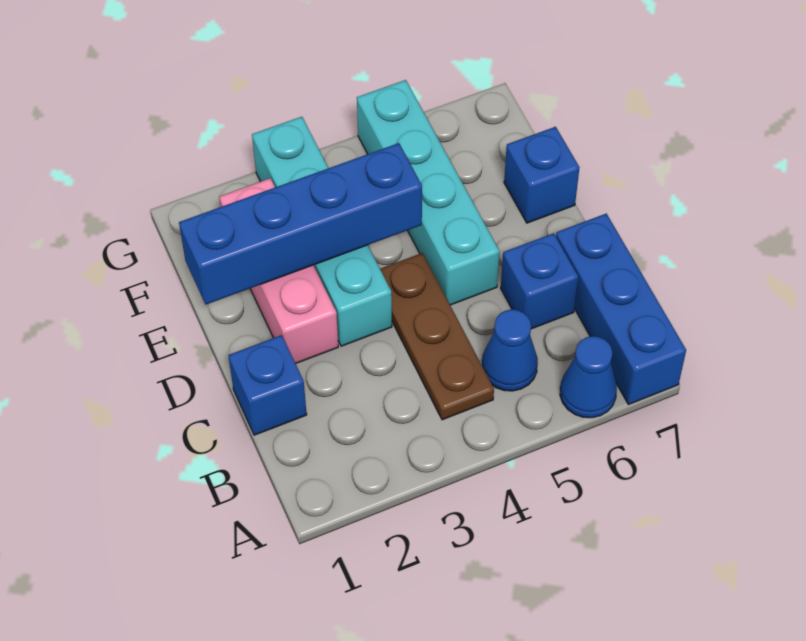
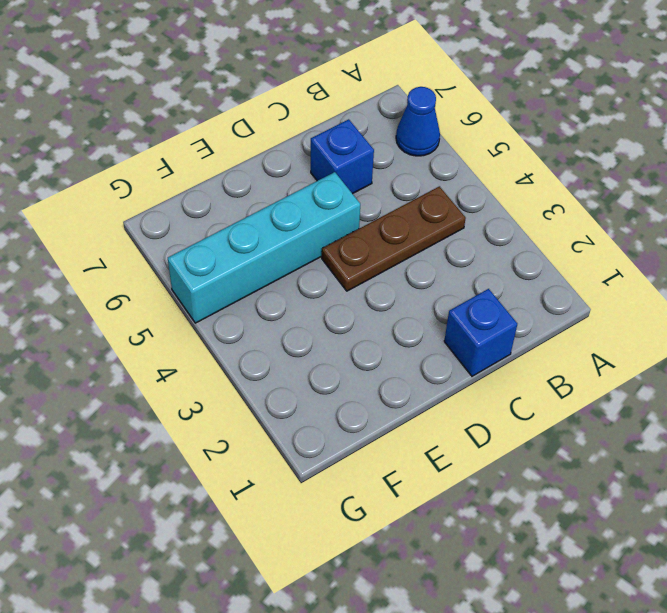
none -> blue 1x3 brick [556,214,686,405]
none -> blue 1x1 cone [482,309,538,391]

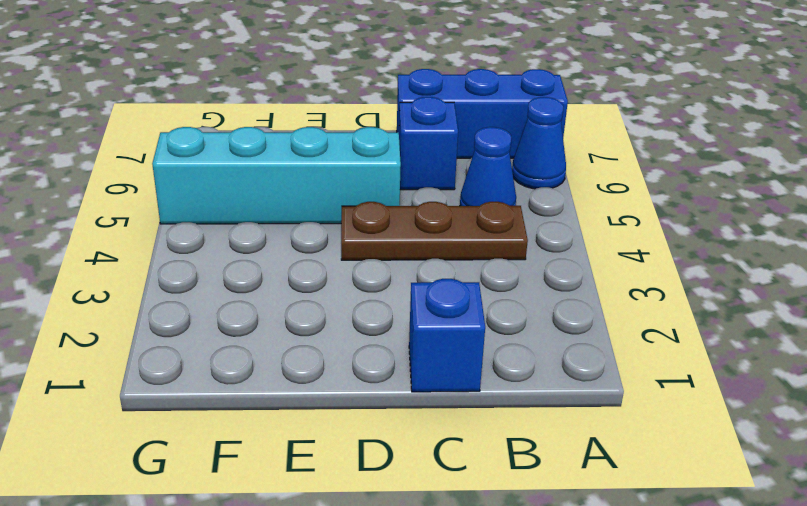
none -> pink 1x3 brick [219,178,338,364]
none -> cyan 1x4 brick [252,117,392,346]

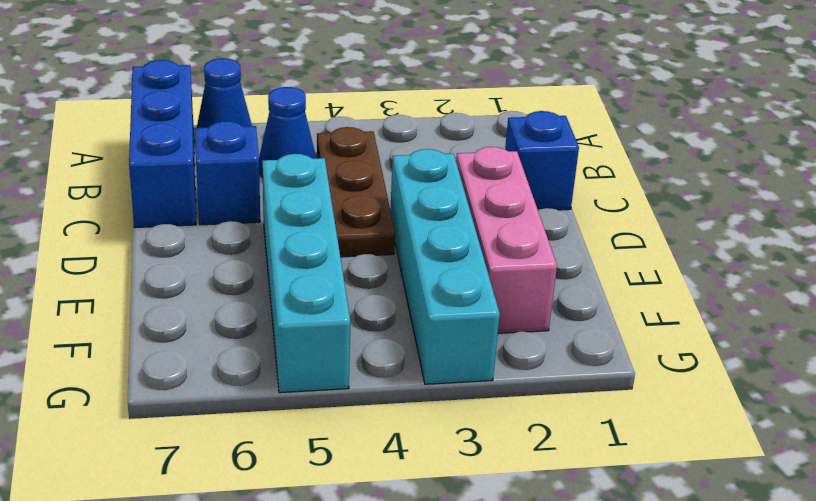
none -> blue 1x1 brick [504,127,580,223]
none -> blue 1x4 brick [179,143,422,304]

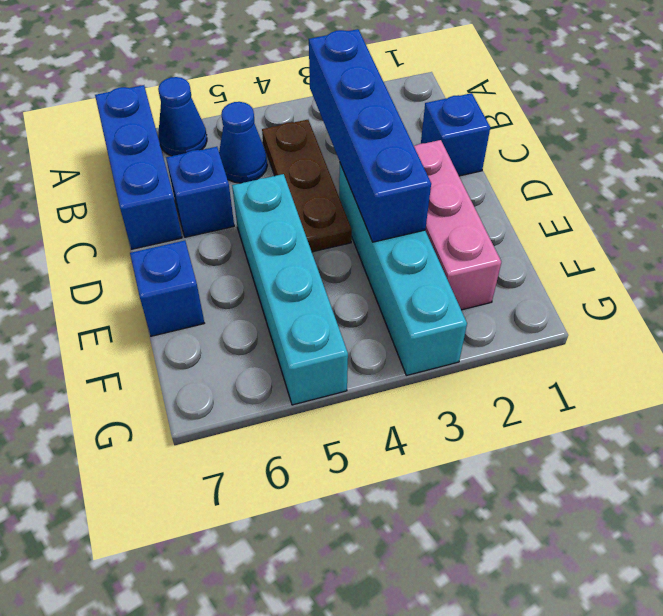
blue 1x4 brick [309,29,431,242] -> blue 1x4 brick turned to [179,143,422,304]

